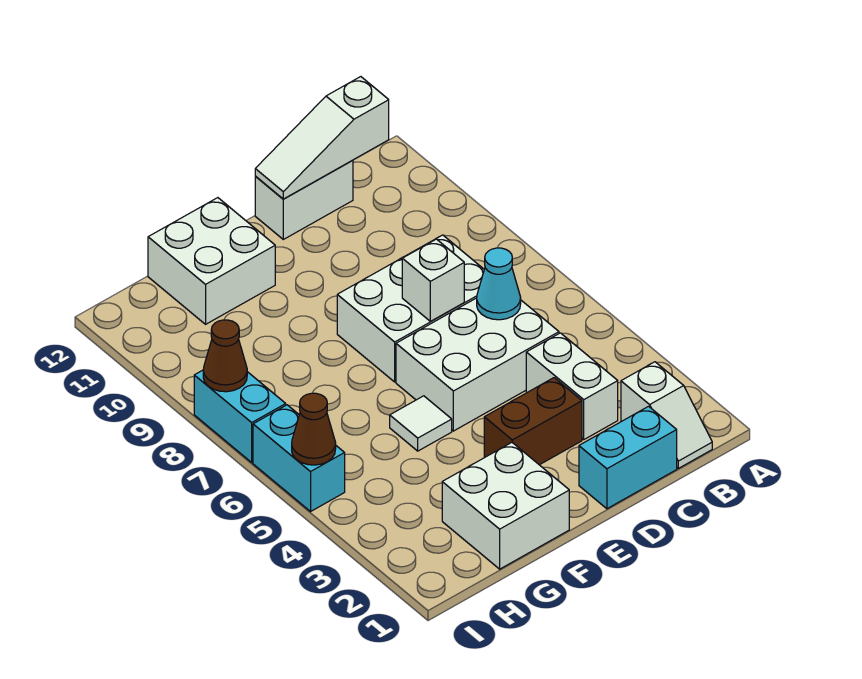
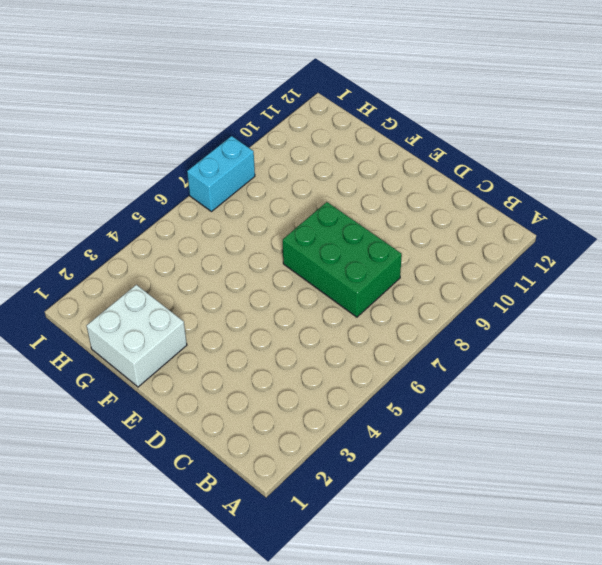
green 2x3 brick [283,202,402,317] -> white 2x3 brick [337,235,484,382]
none -> white 1x2 slope [621,362,712,468]
none -> cyan 1x2 brick [579,406,677,509]
none -> white 1x2 brick [526,333,618,439]

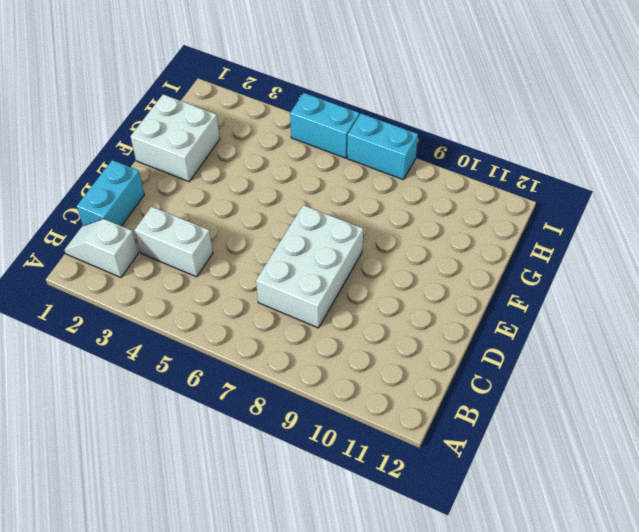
none -> white 2x3 brick [396,298,559,431]
none -> white 1x2 brick [255,160,353,239]
none -> brown 1x2 brick [484,378,582,465]

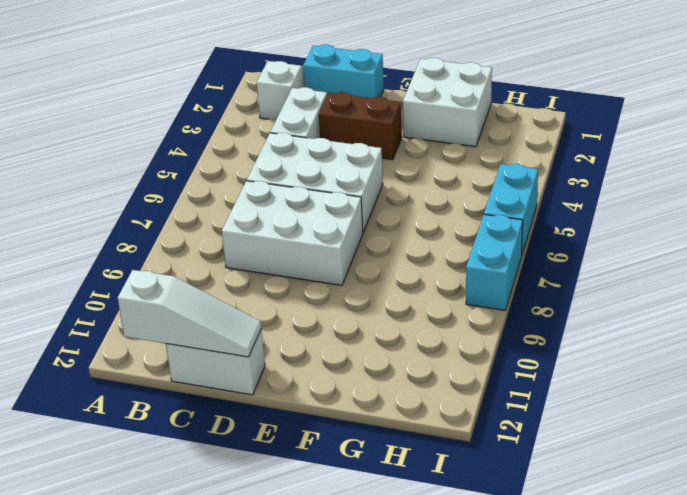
none -> white 1x1 tile [390,396,452,451]
none -> white 2x2 brick [148,198,275,324]
none -> cyan 1x1 cone [477,248,521,320]

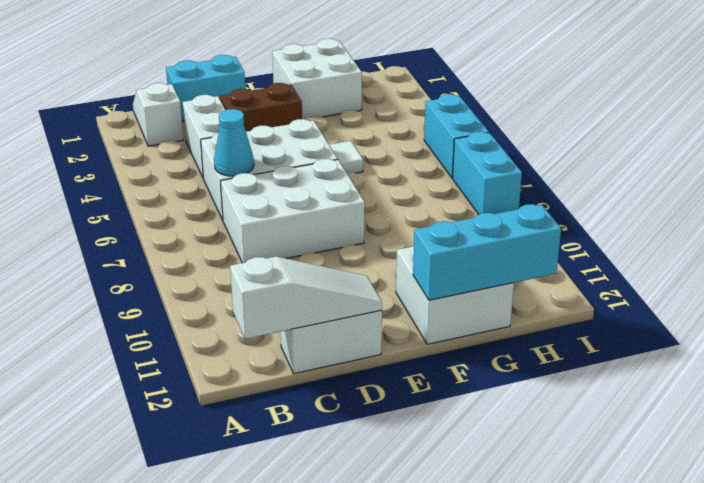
cyan 1x3 brick [413,204,561,300] -> none
none -> white 1x1 brick [402,239,464,321]
none -> brown 1x1 cone [292,393,336,465]
none -> brown 1x1 cone [203,320,247,392]

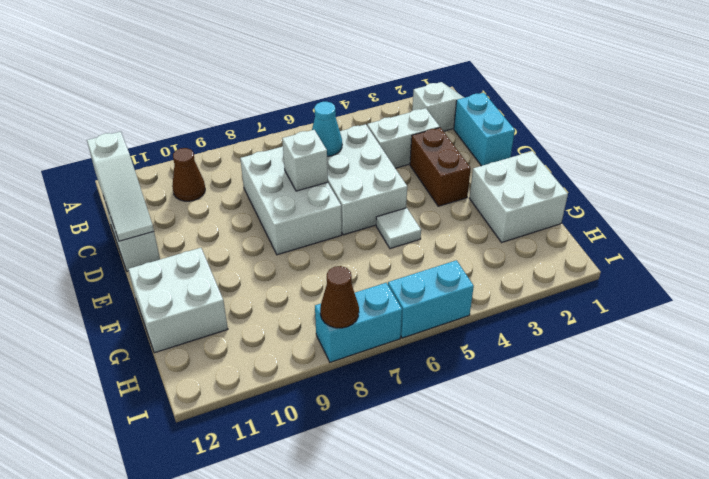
brown 1x1 cone [172,148,205,201] -> brown 1x1 cone moved to [292,393,336,465]

